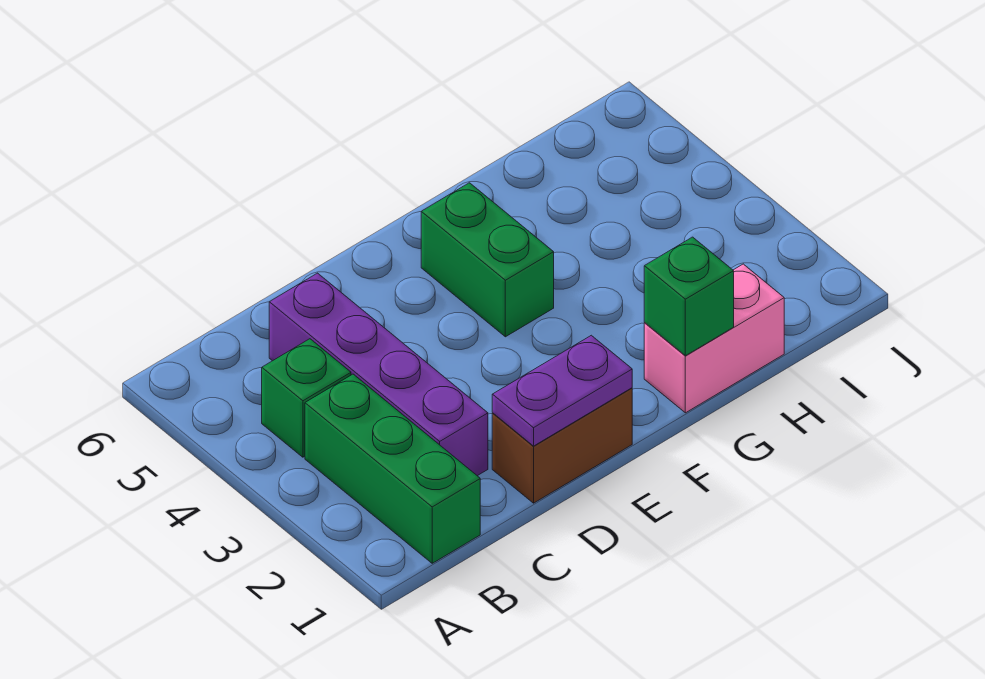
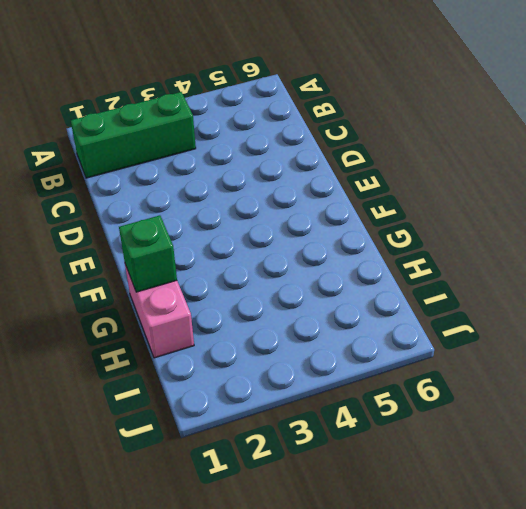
none -> green 1x1 brick [262,339,351,457]
none -> purple 1x4 brick [269,273,488,476]

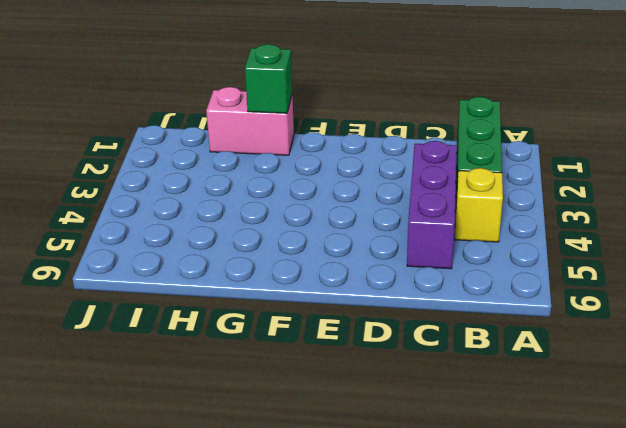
yellow 1x1 brick [455,168,503,242] -> green 1x1 brick [262,339,351,457]
purple 1x3 brick [407,141,457,269] -> purple 1x4 brick [269,273,488,476]
none -> brown 1x2 brick [492,388,632,503]
none -> green 1x2 brick [421,183,554,337]

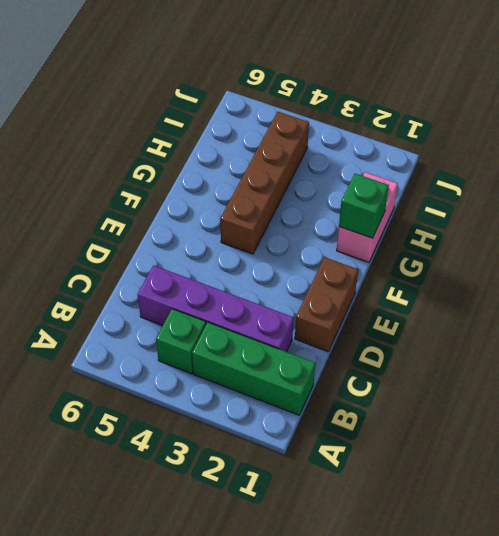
brown 1x4 brick [220,112,309,254] -> green 1x2 brick [421,183,554,337]
none -> purple 1x2 plate [492,335,632,446]

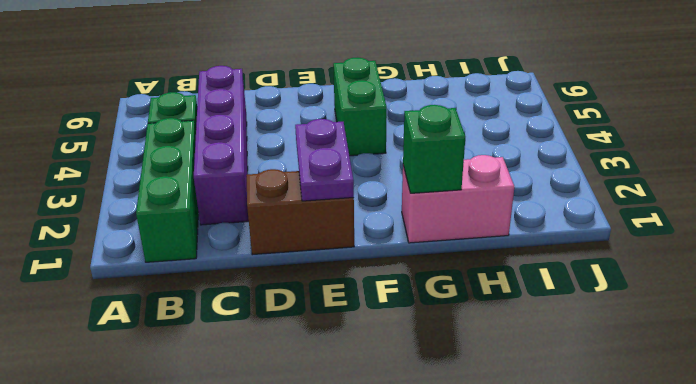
purple 1x2 plate [295,119,354,201] -> purple 1x2 plate turned to [492,335,632,446]

